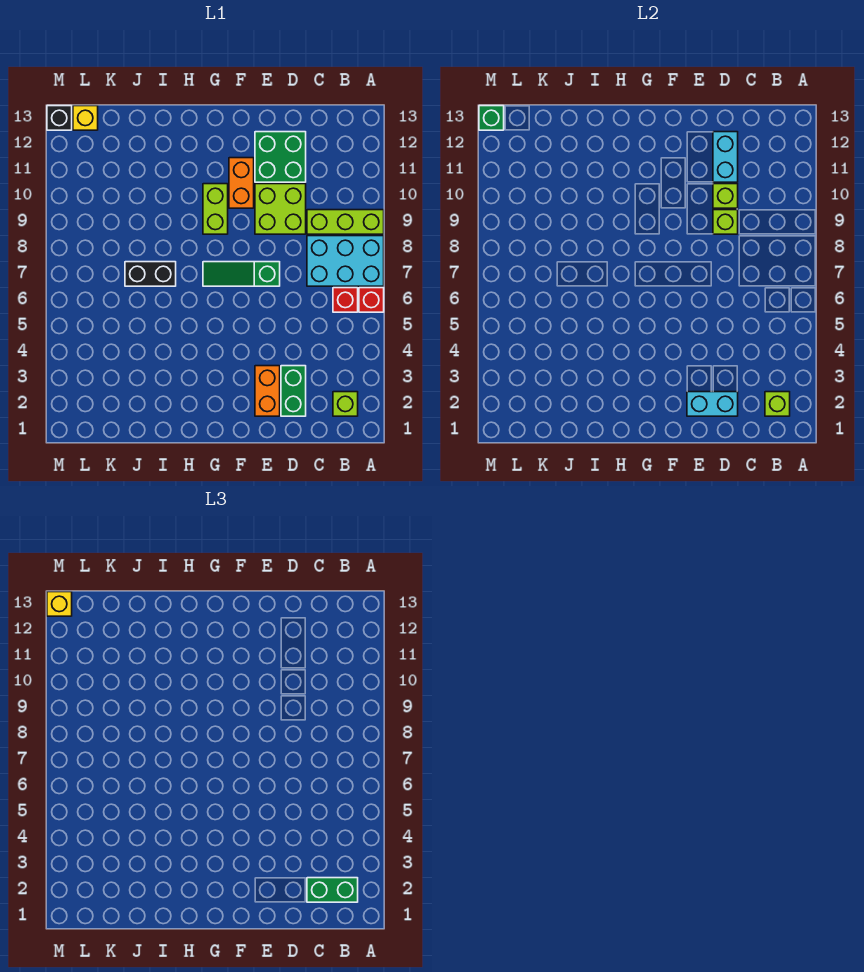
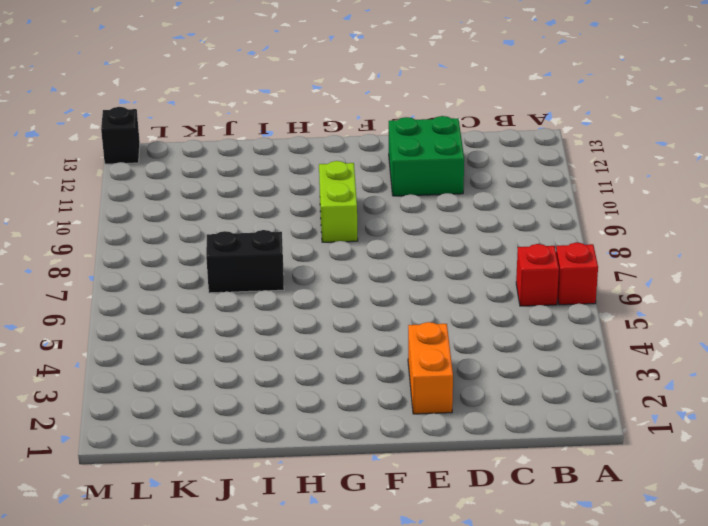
none -> cyan 2x3 brick [307,236,384,286]
none -> lime 1x3 brick [307,210,384,234]
none -> lime 1x1 brick [333,392,358,416]

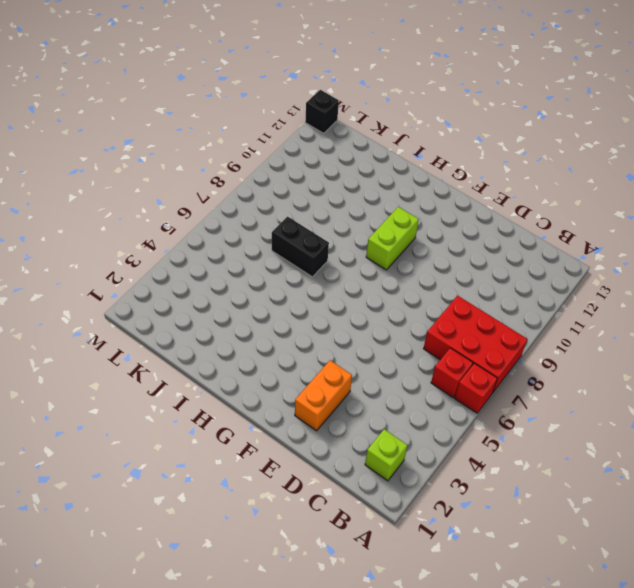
red 2x3 brick [423,295,527,392] -> cyan 2x3 brick [307,236,384,286]
none -> lime 1x3 brick [307,210,384,234]
none -> green 1x2 brick [281,366,306,416]
none -> lime 2x2 brick [255,184,306,234]

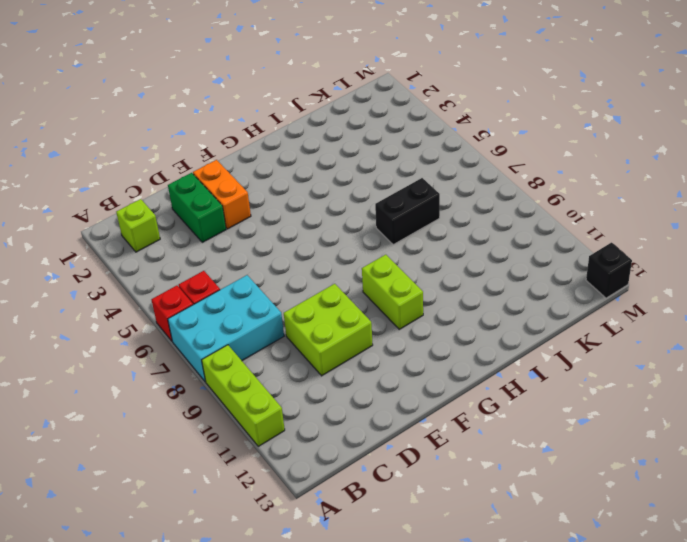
lime 1x3 brick [202,345,285,446] -> lime 1x3 brick turned to [307,210,384,234]
none -> green 2x2 brick [255,132,306,182]
none -> green 1x3 slope [203,262,280,286]
none -> orange 1x2 brick [229,158,254,208]

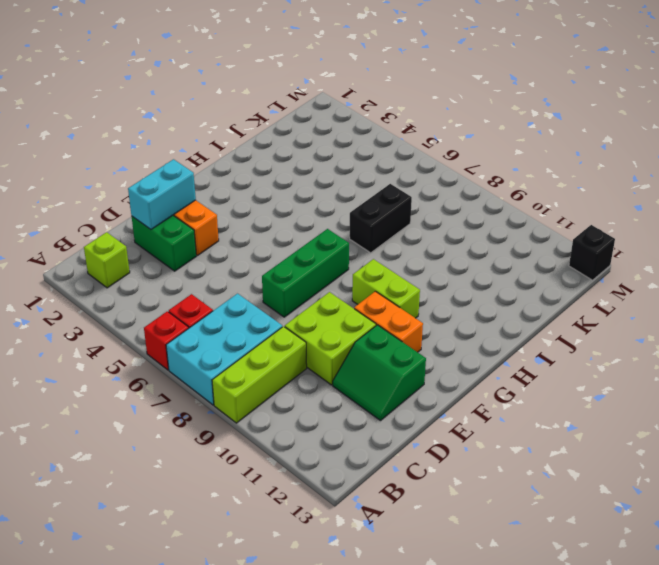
green 2x2 slope [333,325,426,421] -> green 2x2 brick [255,132,306,182]
green 1x3 brick [262,229,349,317] -> green 1x3 slope [203,262,280,286]
none -> yellow 1x1 brick [73,106,98,130]
none -> lime 1x1 brick [765,392,790,416]
none -> lime 1x1 brick [713,210,738,234]

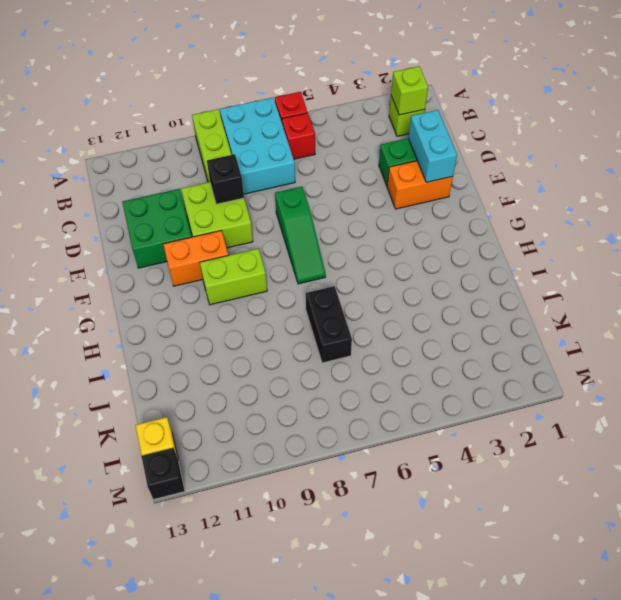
black 1x1 brick [207,154,244,204] -> lime 1x1 brick [713,210,738,234]
none -> lime 1x1 brick [713,184,738,208]
none -> cyan 1x2 brick [713,132,738,182]
none -> green 1x1 brick [479,106,504,130]

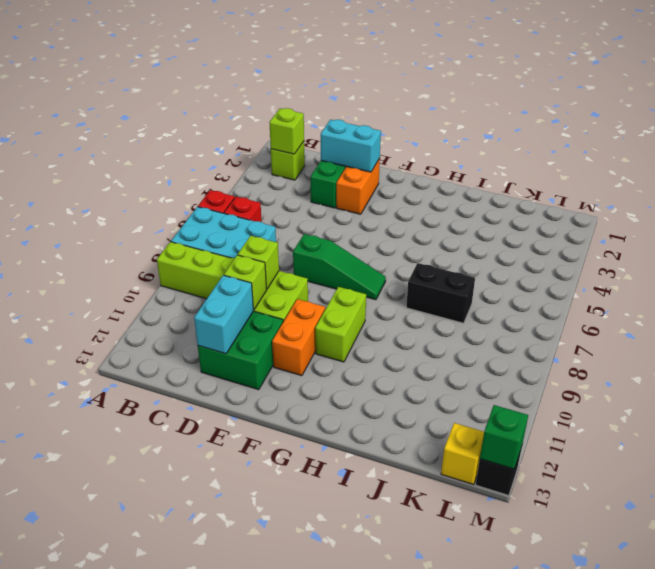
none -> green 1x2 brick [307,878,358,902]
none -> yellow 1x1 brick [47,592,72,616]

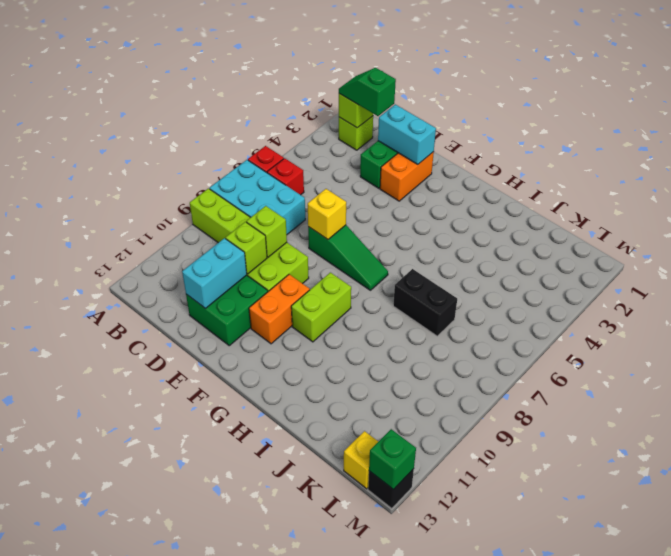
green 1x2 slope [339,68,396,116] -> green 1x2 brick [307,878,358,902]
yellow 1x1 brick [308,189,346,239] -> yellow 1x1 brick moved to [47,592,72,616]

